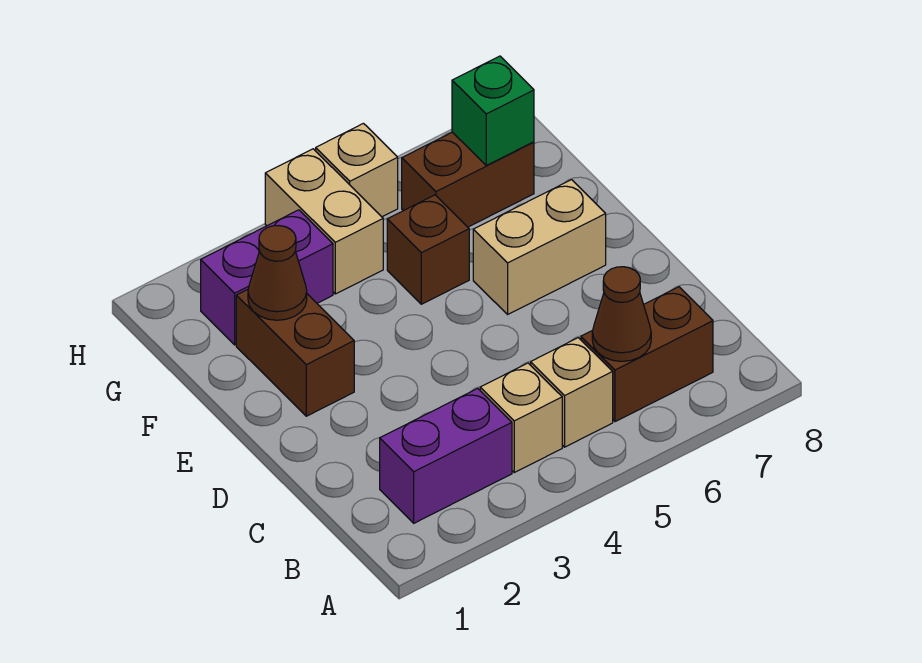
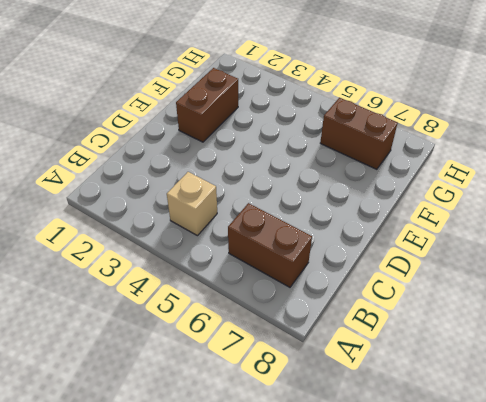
none -> purple 1x2 brick [380,388,512,523]
none -> tan 1x1 brick [531,338,613,447]
none -> tan 1x2 brick [473,180,606,314]

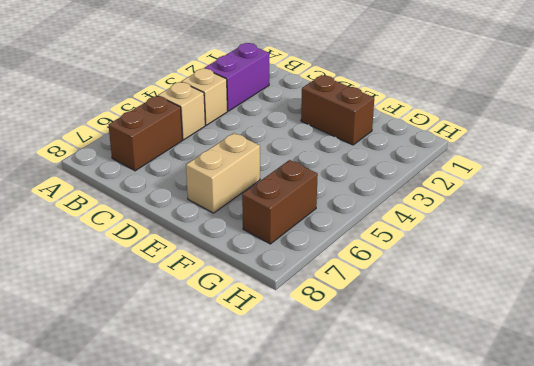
none -> brown 1x1 brick [387,195,469,304]
none -> purple 1x2 brick [201,210,333,345]
none -> tan 1x2 brick [265,149,383,294]

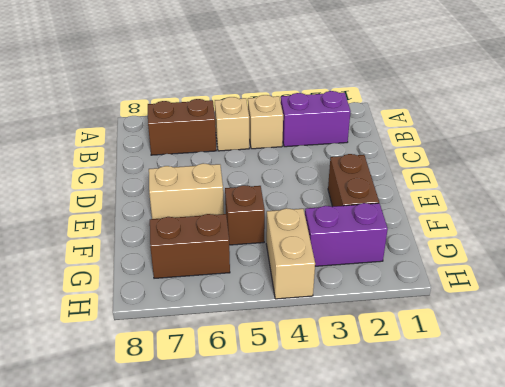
none -> tan 1x1 brick [316,123,398,217]
none -> brown 1x1 cone [592,267,651,361]
none -> brown 1x1 cone [248,226,307,320]

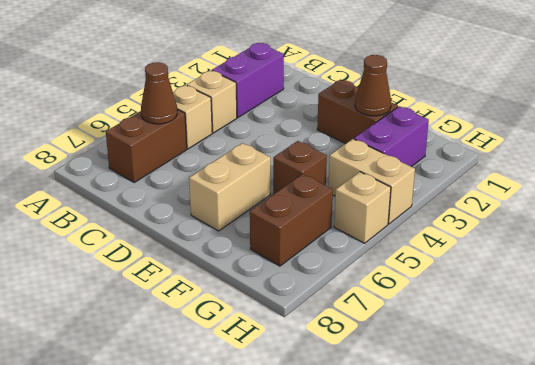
none -> green 1x1 brick [452,56,534,165]

